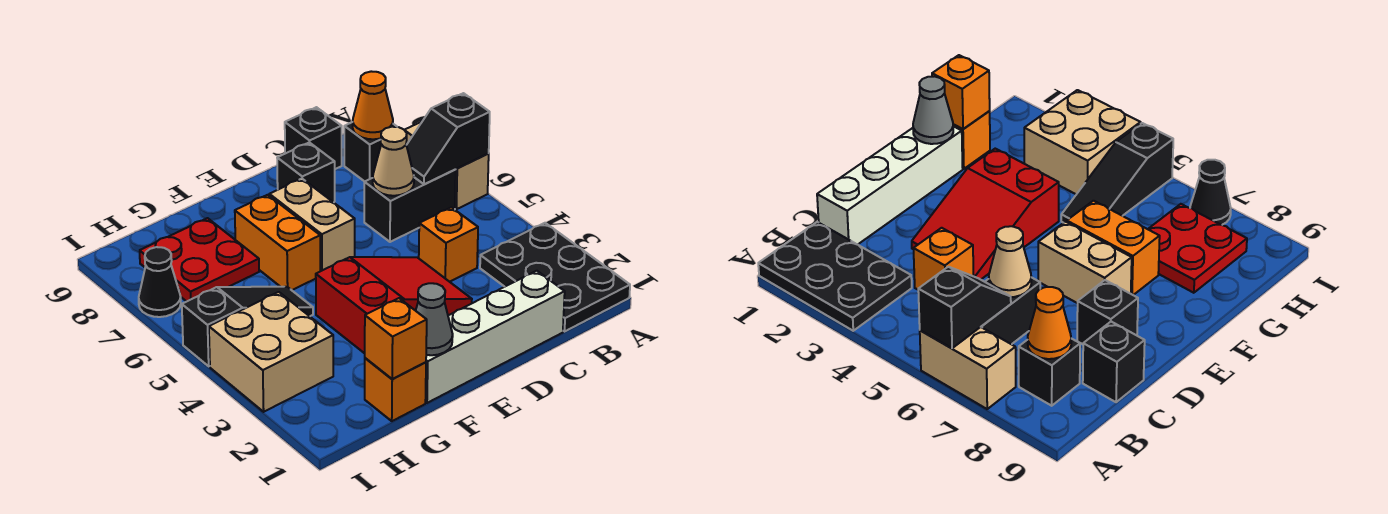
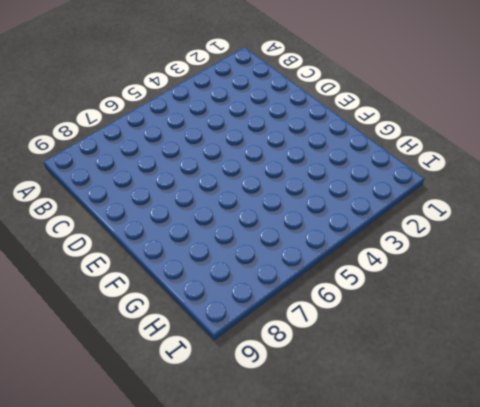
none -> black 2x3 plate [480,223,630,331]
none -> tan 1x2 brick [405,120,489,209]
none -> black 1x2 brick [364,170,456,242]

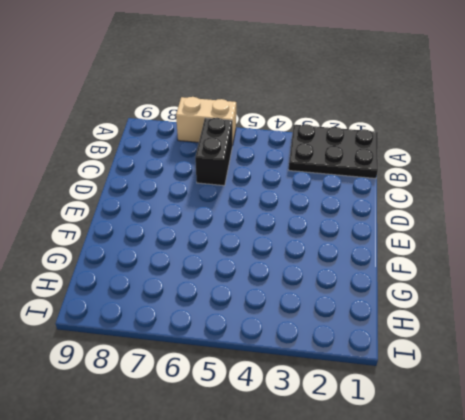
none -> black 1x1 brick [344,122,397,182]
none -> white 1x4 brick [425,271,565,403]
none -> orange 1x1 brick [419,207,478,282]

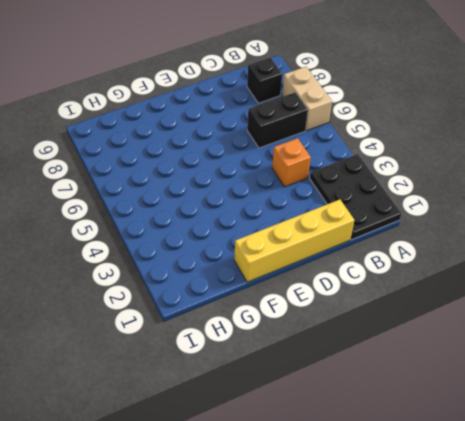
yellow 1x4 brick [234,200,355,282] -> white 1x4 brick [425,271,565,403]
none -> black 1x1 brick [285,107,342,169]
none -> red 2x3 slope [316,257,472,353]
none -> black 1x1 brick [277,142,335,202]

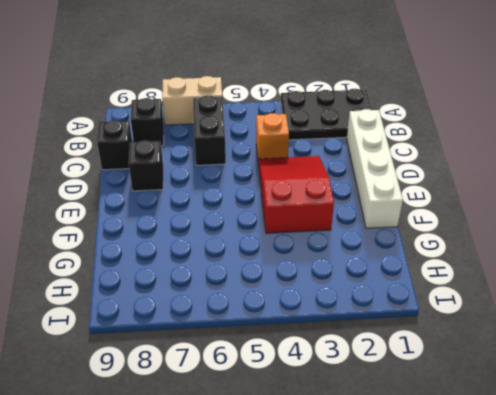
none -> tan 1x2 brick [269,179,355,271]
none -> orange 1x2 brick [235,195,320,290]
none -> orange 1x1 brick [365,358,426,421]

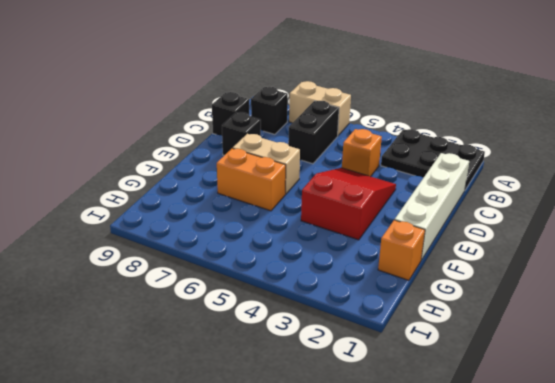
none -> black 1x3 slope [182,287,313,366]
none -> red 2x2 plate [140,218,259,302]
none -> tan 2x2 brick [209,292,333,412]

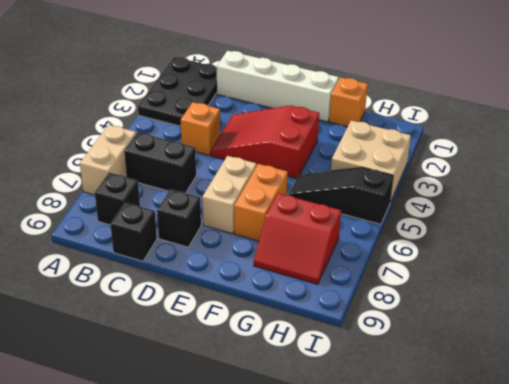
red 2x2 slope [254,193,341,284] -> red 2x2 plate [140,218,259,302]
none -> black 1x1 cone [139,247,181,317]
none -> black 1x2 slope [407,93,490,184]
none -> orange 1x1 cone [353,71,393,139]

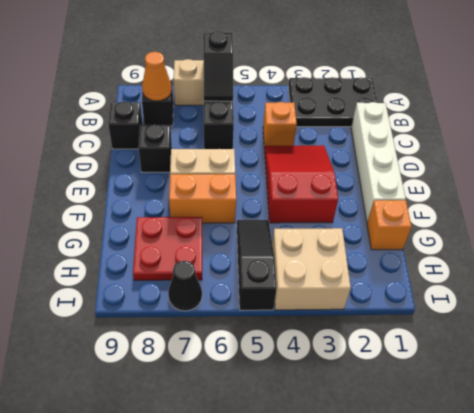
none -> tan 1x1 cone [373,127,414,196]
none -> grey 1x1 cone [416,283,453,355]
none -> orange 1x1 brick [365,298,427,379]

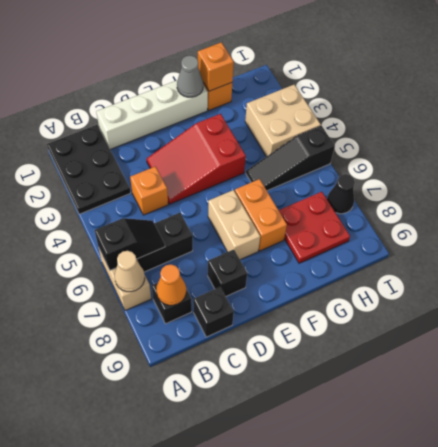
tan 1x1 cone [115,251,145,292] -> tan 1x1 cone moved to [373,127,414,196]

